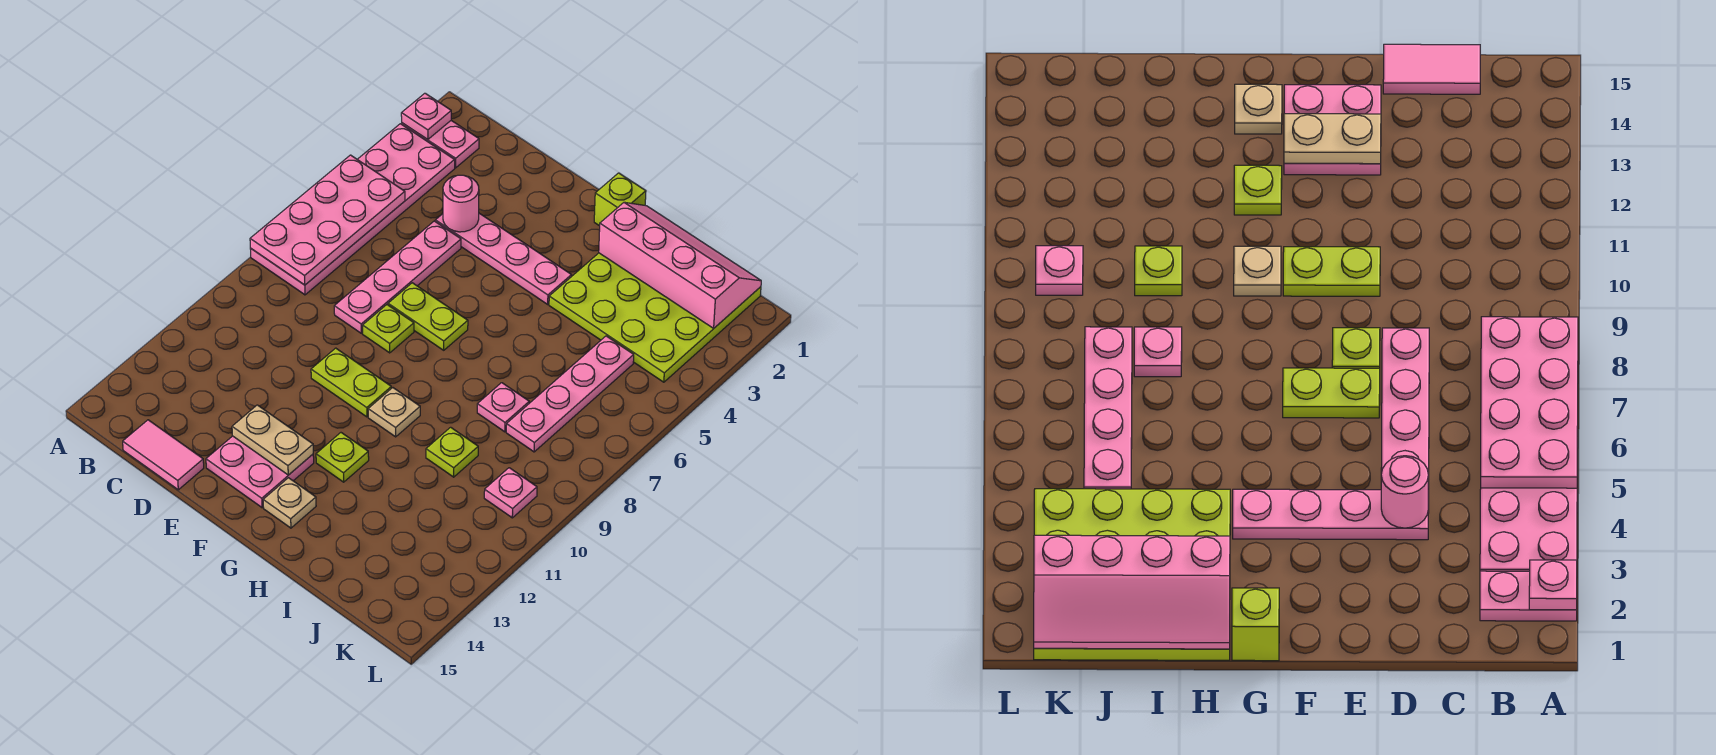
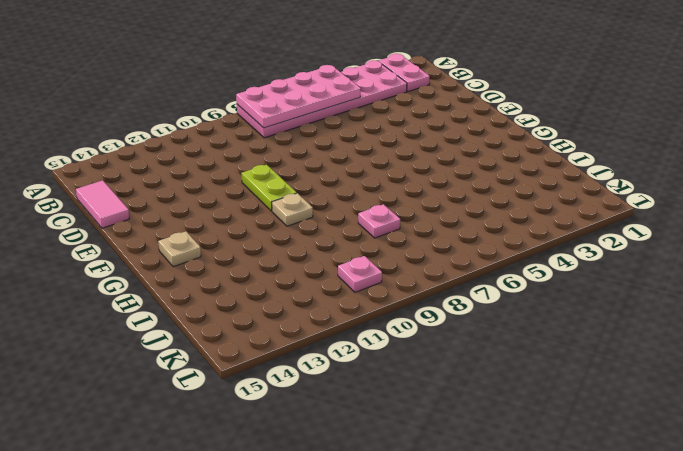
none -> pink 1x4 plate [435,213,571,304]
none -> pink 1x4 plate [334,221,461,333]
none -> lime 1x2 plate [388,283,468,350]

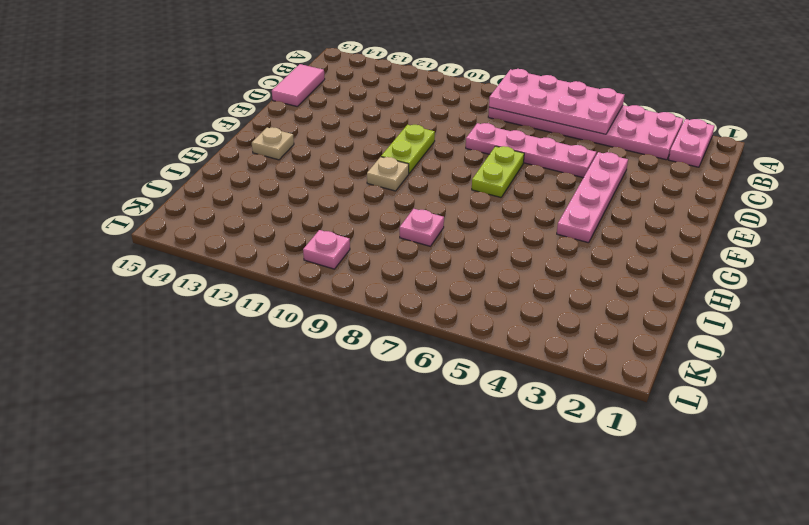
none -> lime 1x1 plate [363,305,414,353]
none -> pink 2x2 plate [206,436,314,508]
none -> lime 1x1 brick [594,173,646,226]

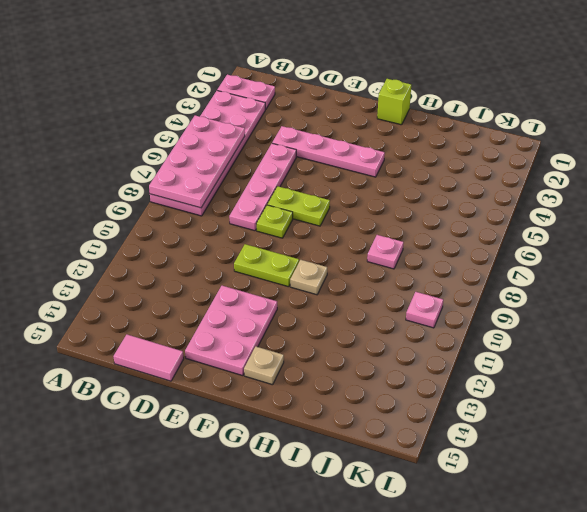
pink 2x3 plate [185,286,277,376] -> pink 2x2 plate [206,436,314,508]
none -> lime 1x1 plate [316,433,369,482]
none -> lime 4x4 plate [549,253,761,382]
none -> lime 1x1 plate [426,427,478,477]

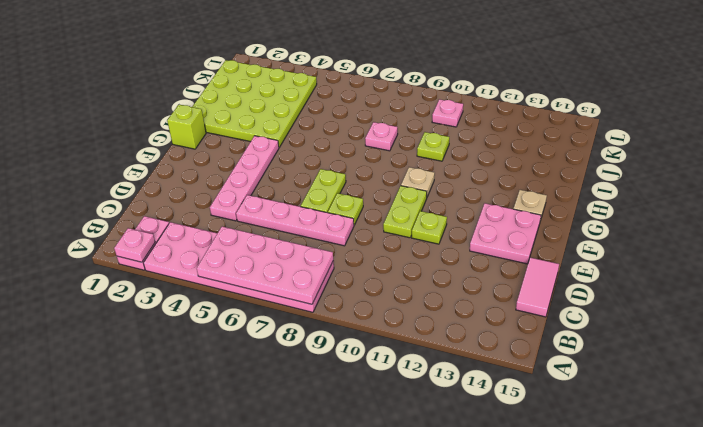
lime 1x1 plate [412,211,447,244] -> lime 1x1 plate moved to [316,433,369,482]
none -> pink 1x4 plate [506,336,634,452]
none -> pink 1x1 round brick [443,175,479,232]
none -> tan 1x2 plate [232,405,313,475]

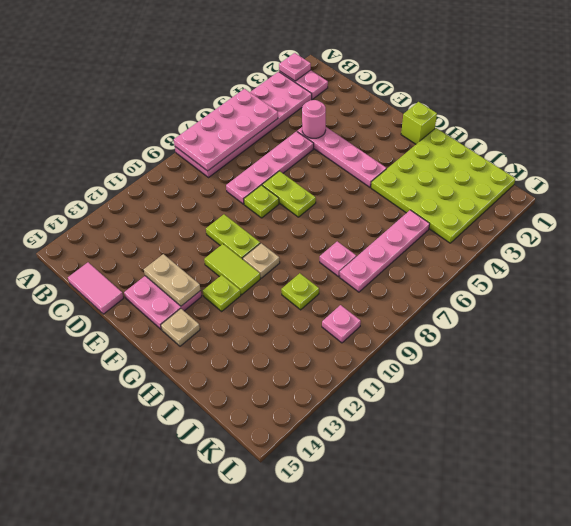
lime 1x2 tile [204,244,260,295] -> none
none -> pink 2x4 slope [599,202,761,328]

